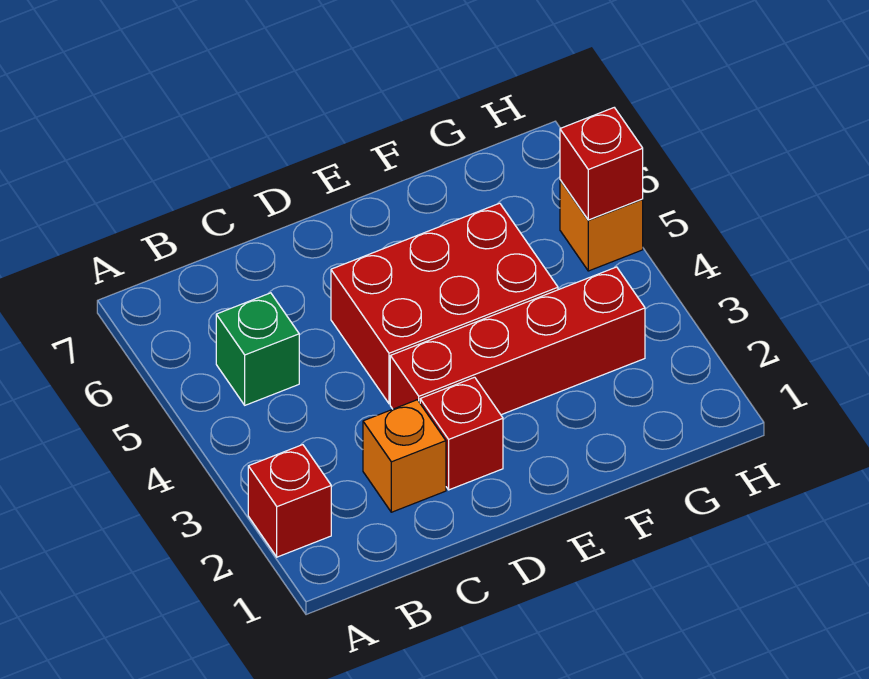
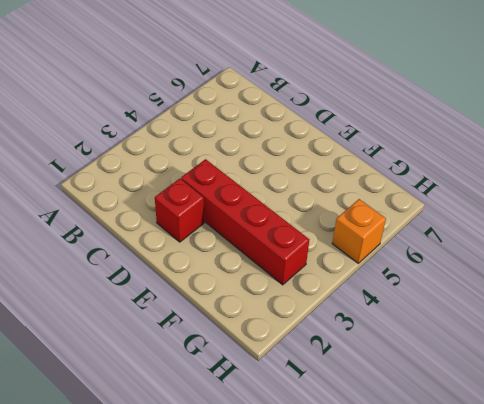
none -> red 1x1 brick [248,445,331,557]
none -> green 1x1 brick [216,293,299,405]

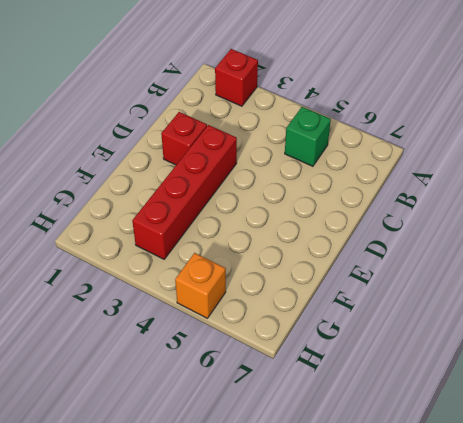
none -> orange 1x1 brick [363,400,446,512]
none -> red 2x3 brick [331,203,558,404]

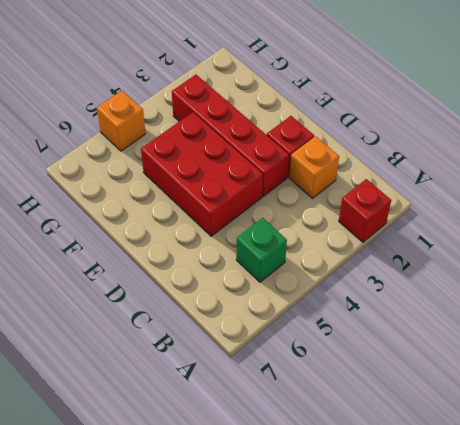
none -> red 1x1 brick [560,108,643,220]

